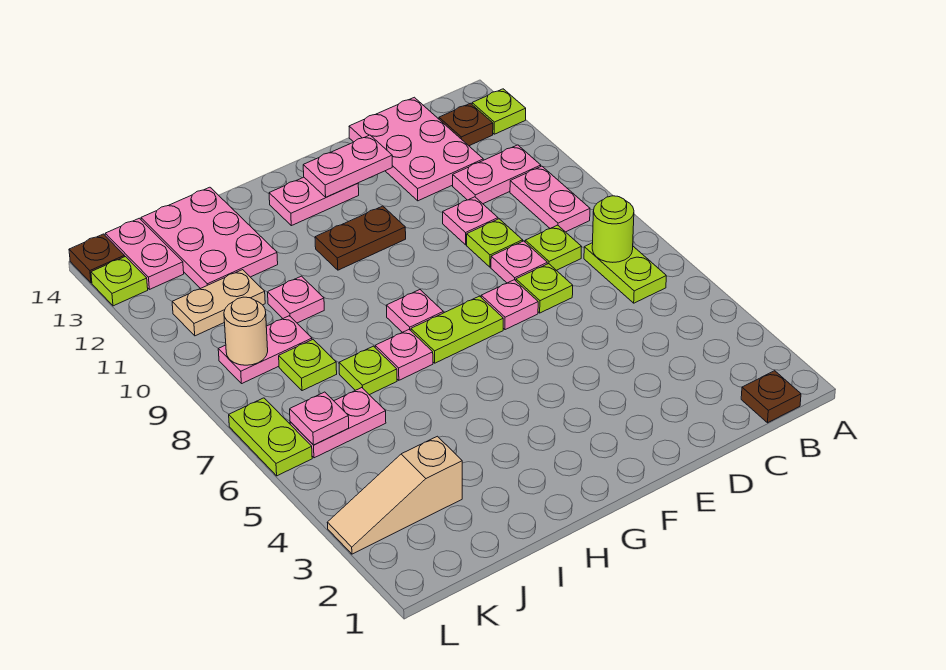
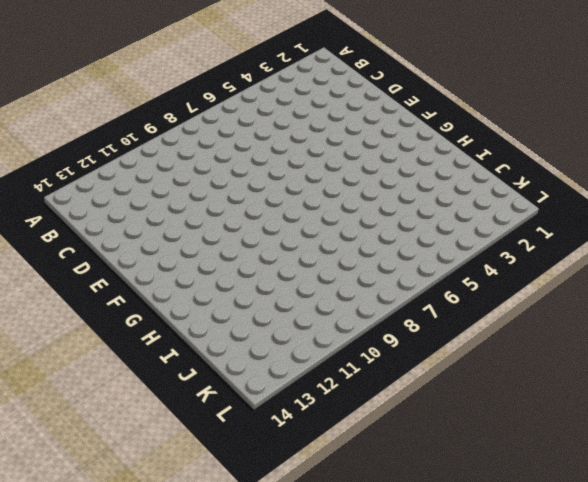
none -> lime 1x1 plate [472,89,526,134]
none -> brown 1x1 plate [741,371,801,423]
none -> lime 1x2 plate [584,243,666,303]
none -> pink 1x2 plate [510,166,590,232]

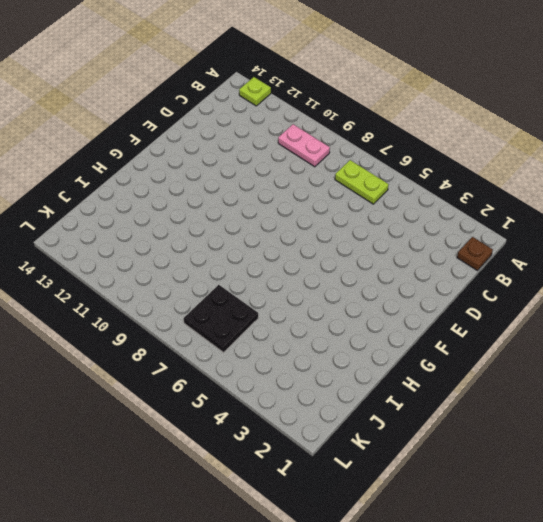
black 2x2 plate [184,285,258,352] -> pink 1x2 plate [290,388,386,458]
none -> pink 1x2 plate [453,145,541,204]
none -> brown 1x1 plate [439,103,493,146]
none -> lime 1x1 plate [525,225,581,270]
none -> pink 2x3 plate [349,97,483,201]

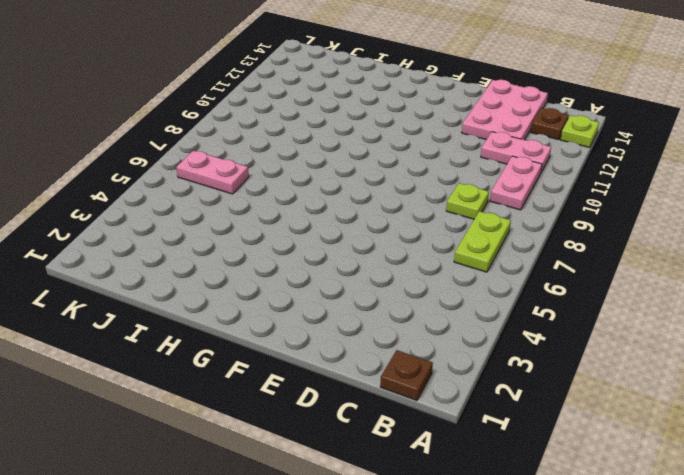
none -> lime 1x1 plate [516,264,573,313]
none -> pink 1x1 plate [491,241,547,283]
none -> lime 1x1 plate [467,219,523,267]
none -> pink 1x1 plate [443,197,498,245]

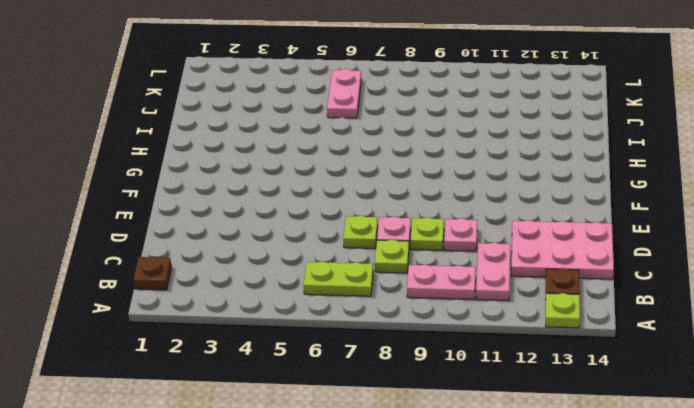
none -> pink 1x1 plate [481,280,538,330]
none -> lime 1x2 plate [411,296,503,363]
none -> brown 1x2 plate [315,206,406,270]
none -> pink 1x2 plate [269,177,359,226]

